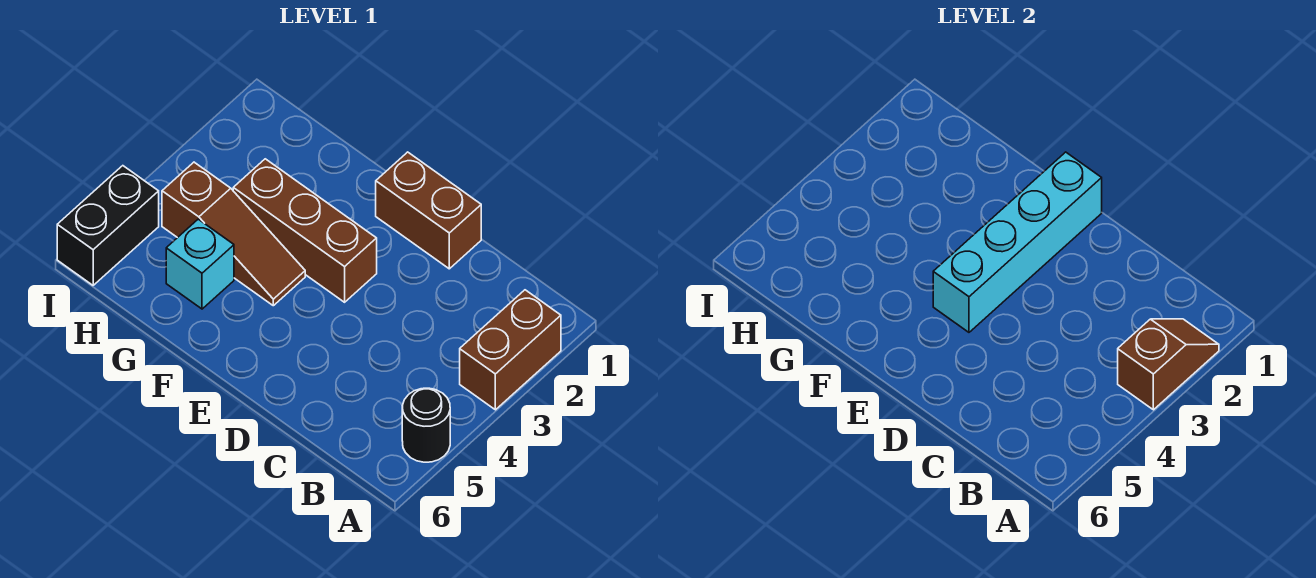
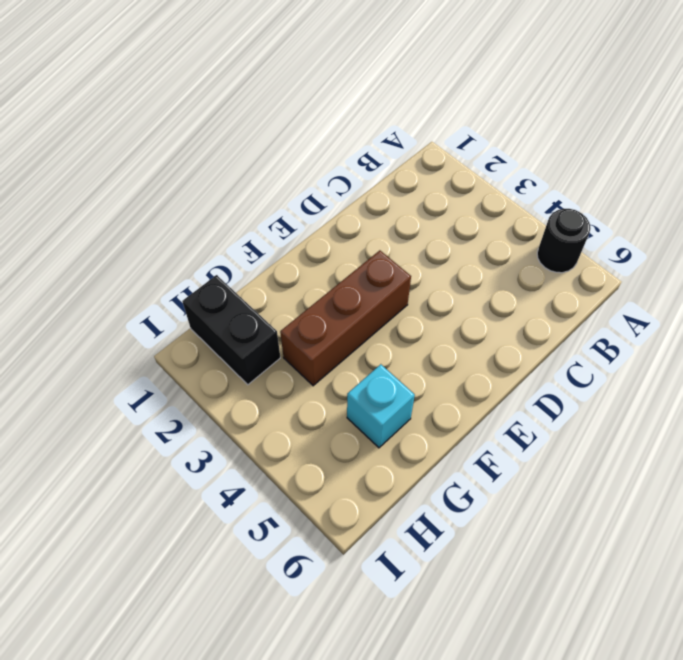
black 1x2 brick [182,275,280,385] -> black 1x2 brick moved to [57,166,159,285]
none -> brown 1x2 brick [460,290,561,410]
none -> brown 1x2 brick [376,152,481,269]

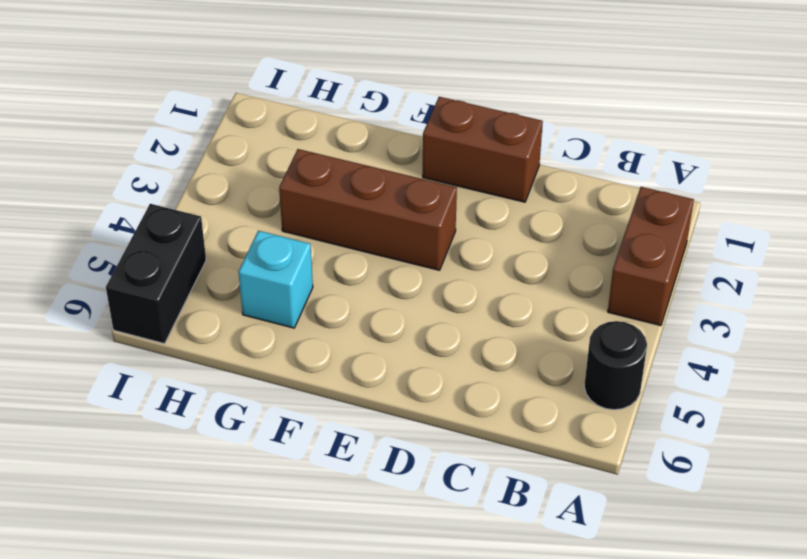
none -> brown 1x3 slope [162,162,305,306]
none -> brown 1x2 slope [1118,319,1219,410]

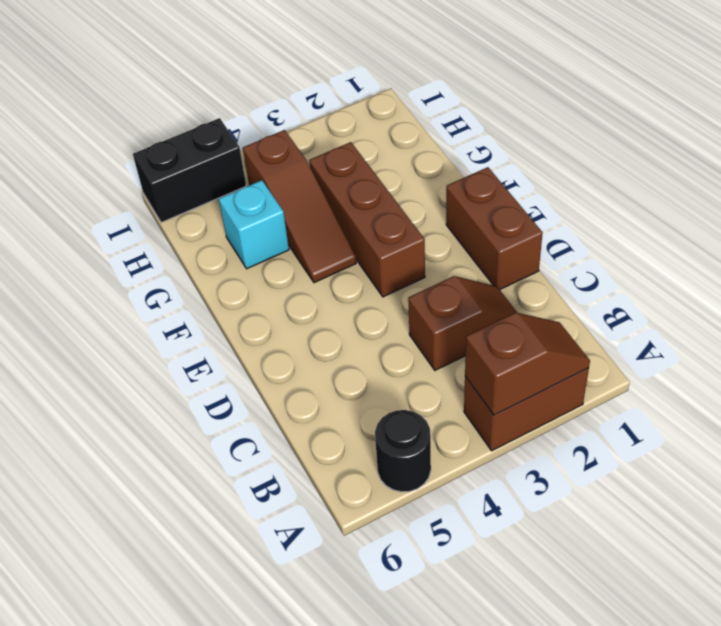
brown 1x2 slope [408,276,517,370] -> none
none -> cyan 1x4 brick [933,152,1102,332]

